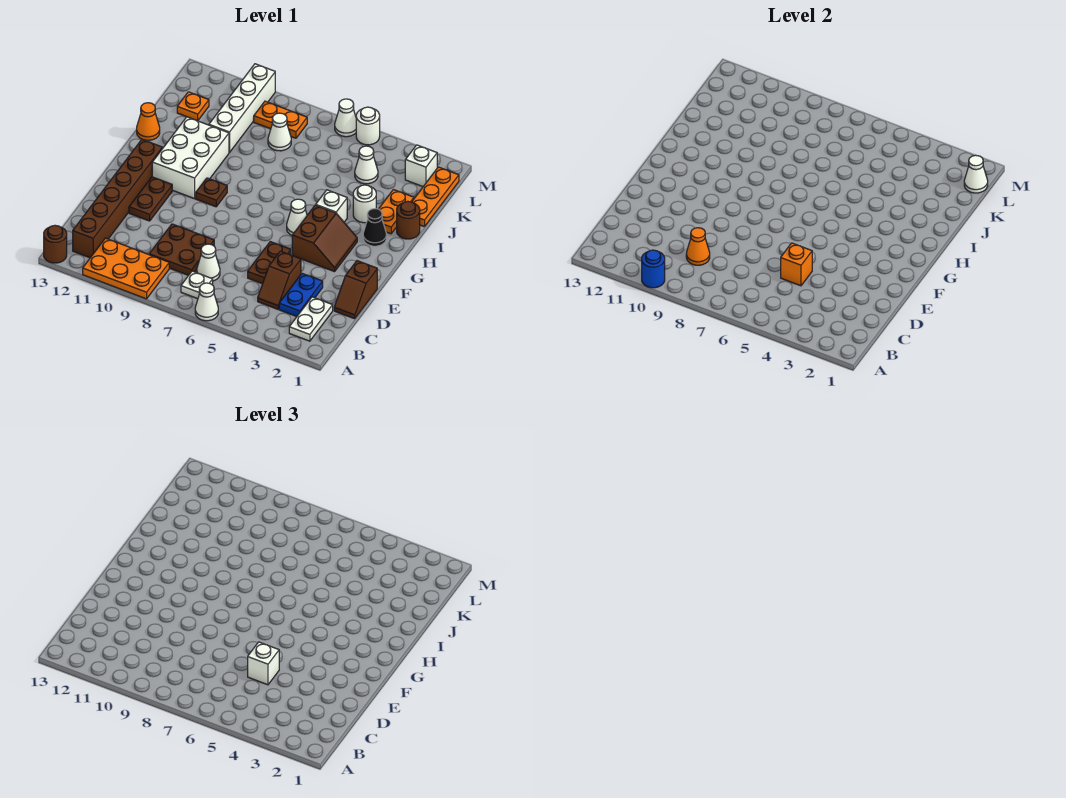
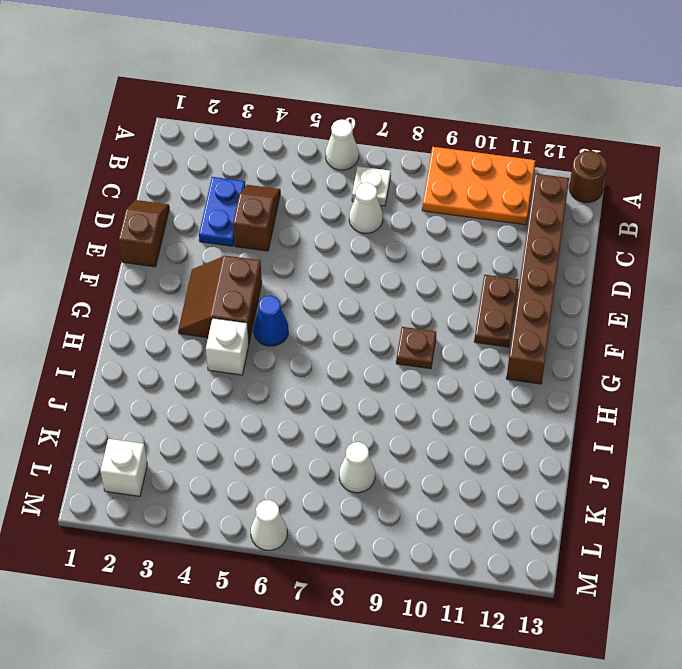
blue 1x1 cone [254,296,288,346] -> white 1x1 cone [287,199,307,235]
none -> white 1x2 plate [289,297,333,341]
none -> brown 2x2 plate [149,224,214,275]
none -> brown 1x2 plate [248,242,291,284]
none -> white 2x3 brick [152,117,229,199]

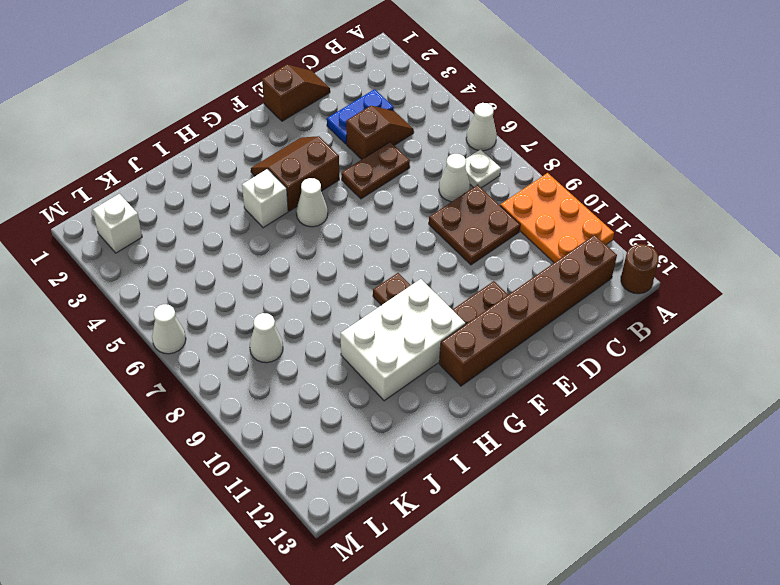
none -> white 1x2 plate [289,297,333,341]
none -> black 1x1 cone [363,209,386,246]
none -> brown 1x1 round brick [397,201,420,239]
none -> orange 1x2 plate [379,190,414,234]

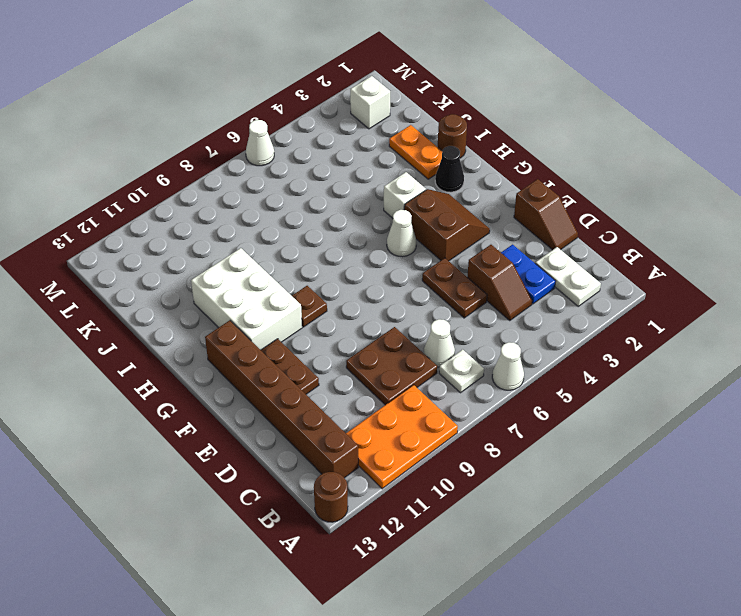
none -> white 1x1 round brick [353,185,376,223]
none -> orange 1x1 cone [137,103,160,140]
none -> orange 1x3 plate [412,167,459,227]
none -> white 1x4 brick [209,64,275,153]

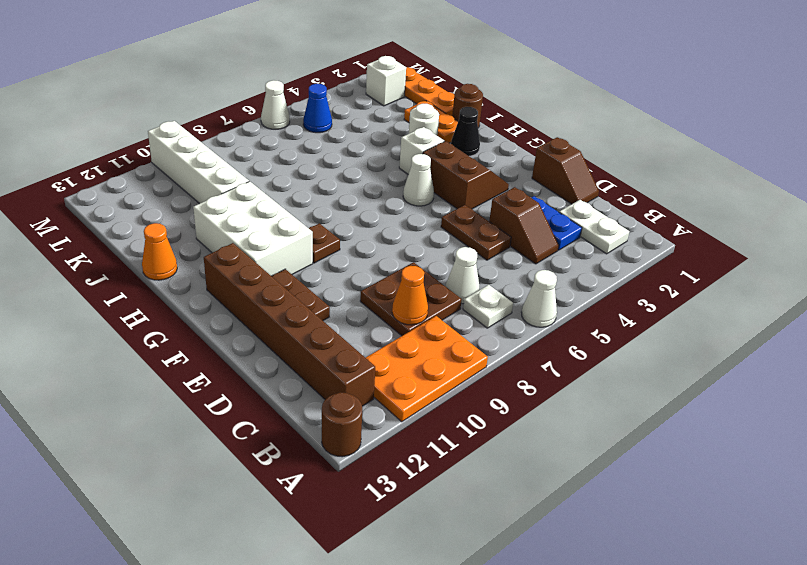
blue 1x1 cone [303,84,332,133] -> none
none -> white 1x1 cone [355,146,378,184]
none -> white 1x1 cone [268,113,291,151]
none -> orange 1x1 plate [177,92,209,121]
none -> orange 1x2 plate [254,101,307,138]

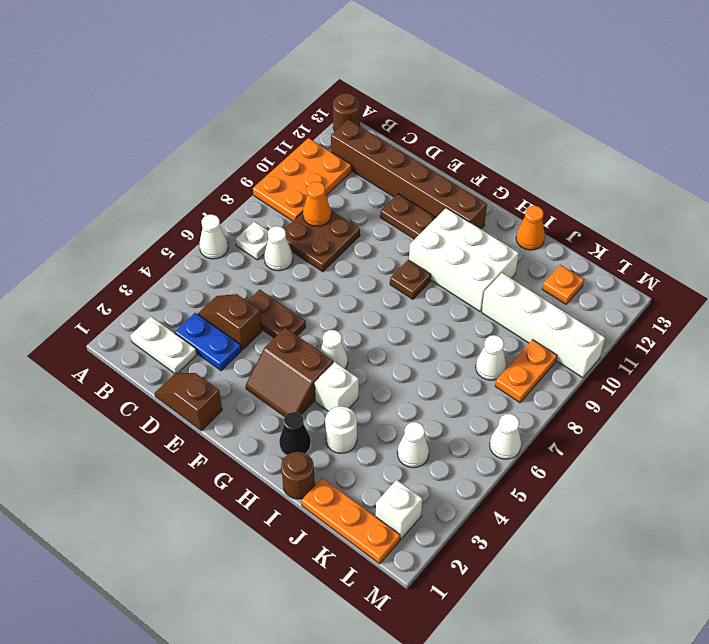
none -> orange 1x2 plate [379,190,414,234]
none -> white 1x1 round brick [356,107,380,145]
none -> blue 1x1 round brick [642,250,665,288]
none -> orange 1x1 brick [781,243,812,286]

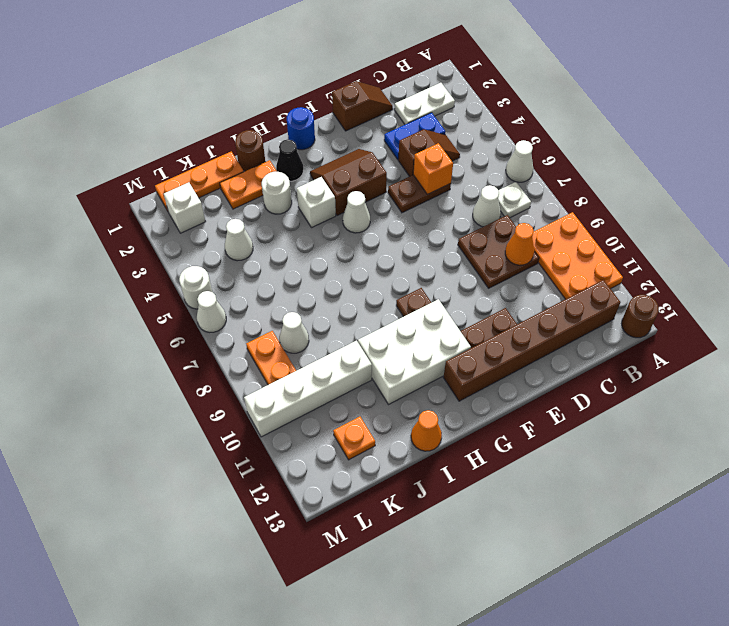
blue 1x1 round brick [287,107,315,150] -> blue 1x1 round brick moved to [642,250,665,288]
none -> white 1x1 cone [964,155,988,193]
none -> white 1x1 brick [248,642,279,685]

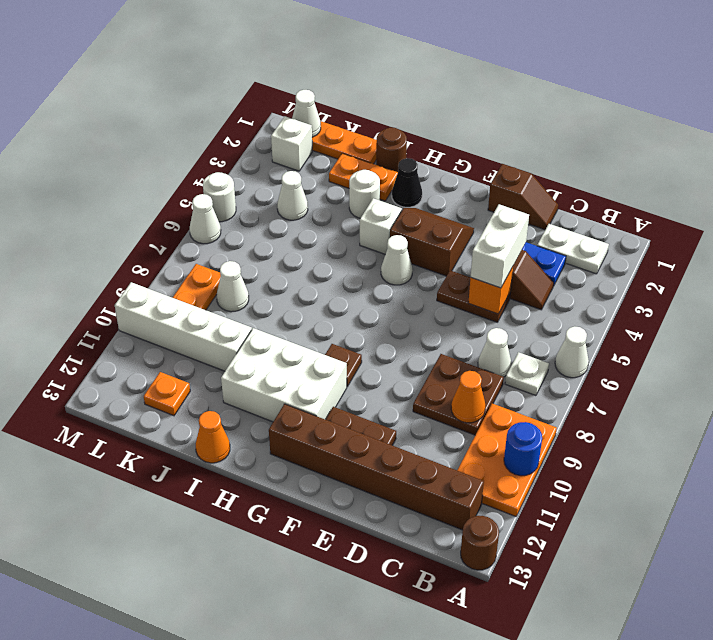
white 1x2 brick [471,204,529,288] -> white 1x1 brick [248,642,279,685]

